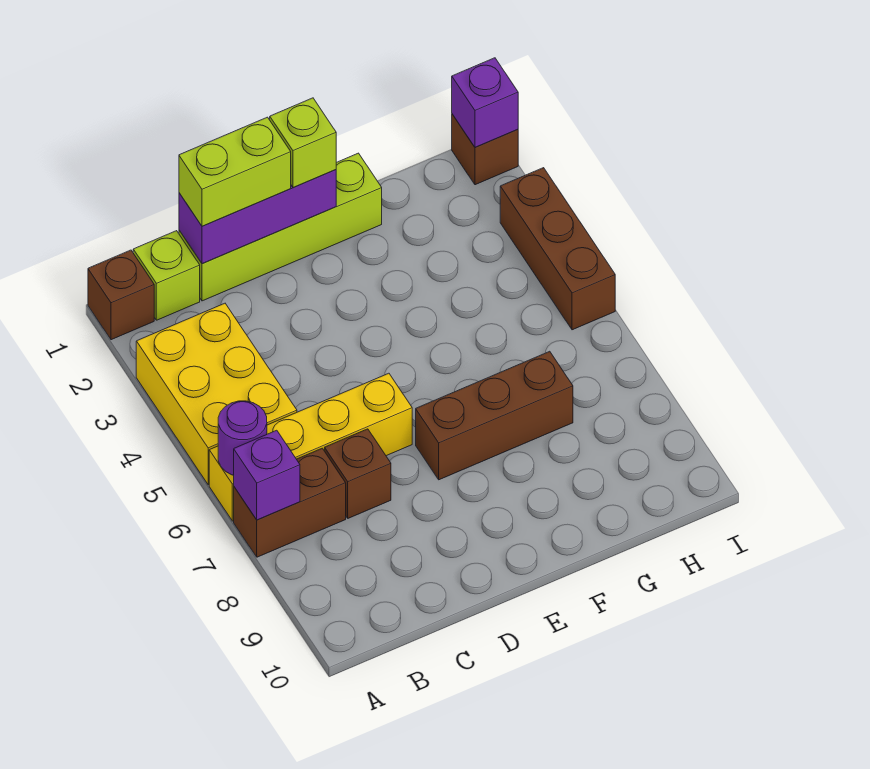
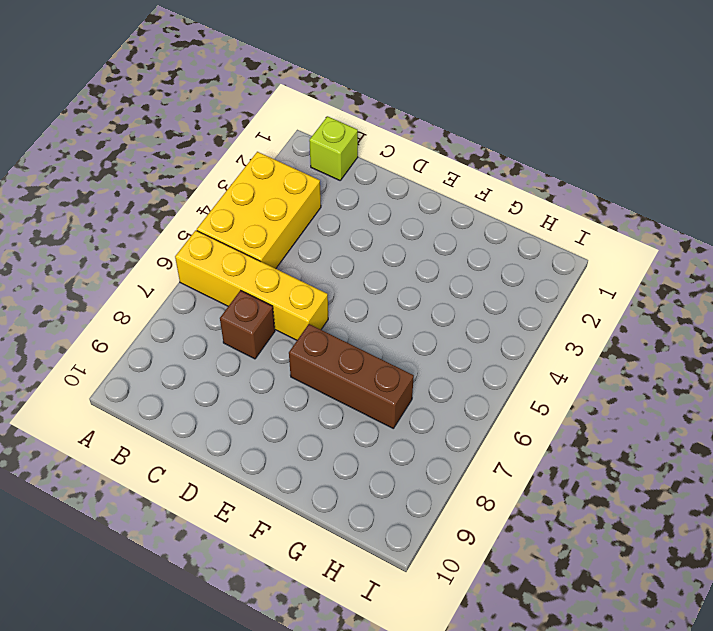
none -> brown 1x1 brick [88,250,154,340]
none -> brown 1x2 brick [234,448,346,557]
none -> lime 1x4 brick [179,153,382,301]

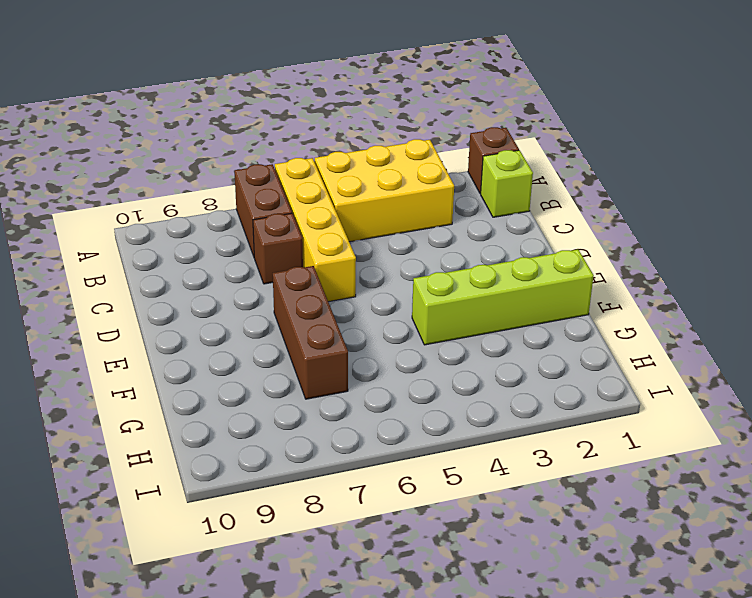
lime 1x4 brick [412,249,594,345] -> lime 1x4 brick turned to [179,153,382,301]
none -> brown 1x1 brick [452,114,518,185]
none -> brown 1x3 brick [500,168,615,330]
none -> purple 1x1 round brick [218,401,267,475]

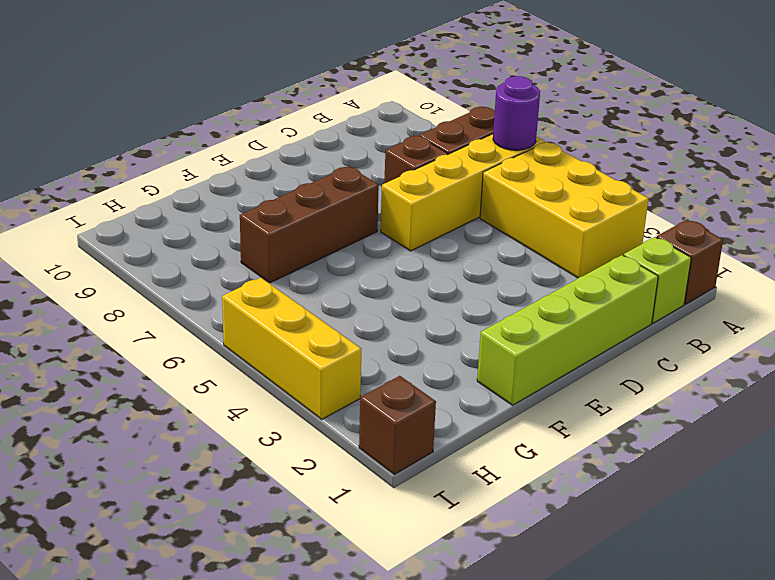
yellow 1x3 brick [222,278,361,419] -> brown 1x3 brick [500,168,615,330]
none -> purple 1x1 brick [234,430,300,520]
none -> purple 1x3 brick [179,170,336,264]
none -> purple 1x1 brick [452,58,518,147]

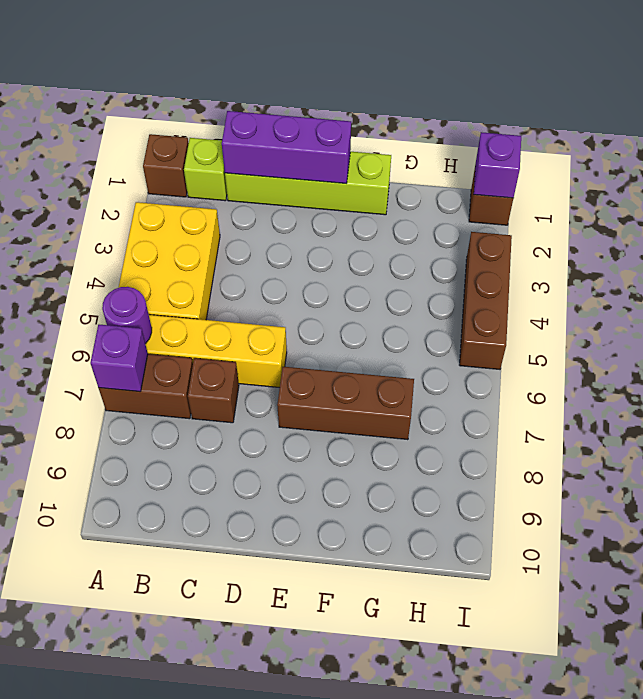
none -> lime 1x2 brick [179,117,291,226]
none -> lime 1x1 brick [270,98,336,187]

